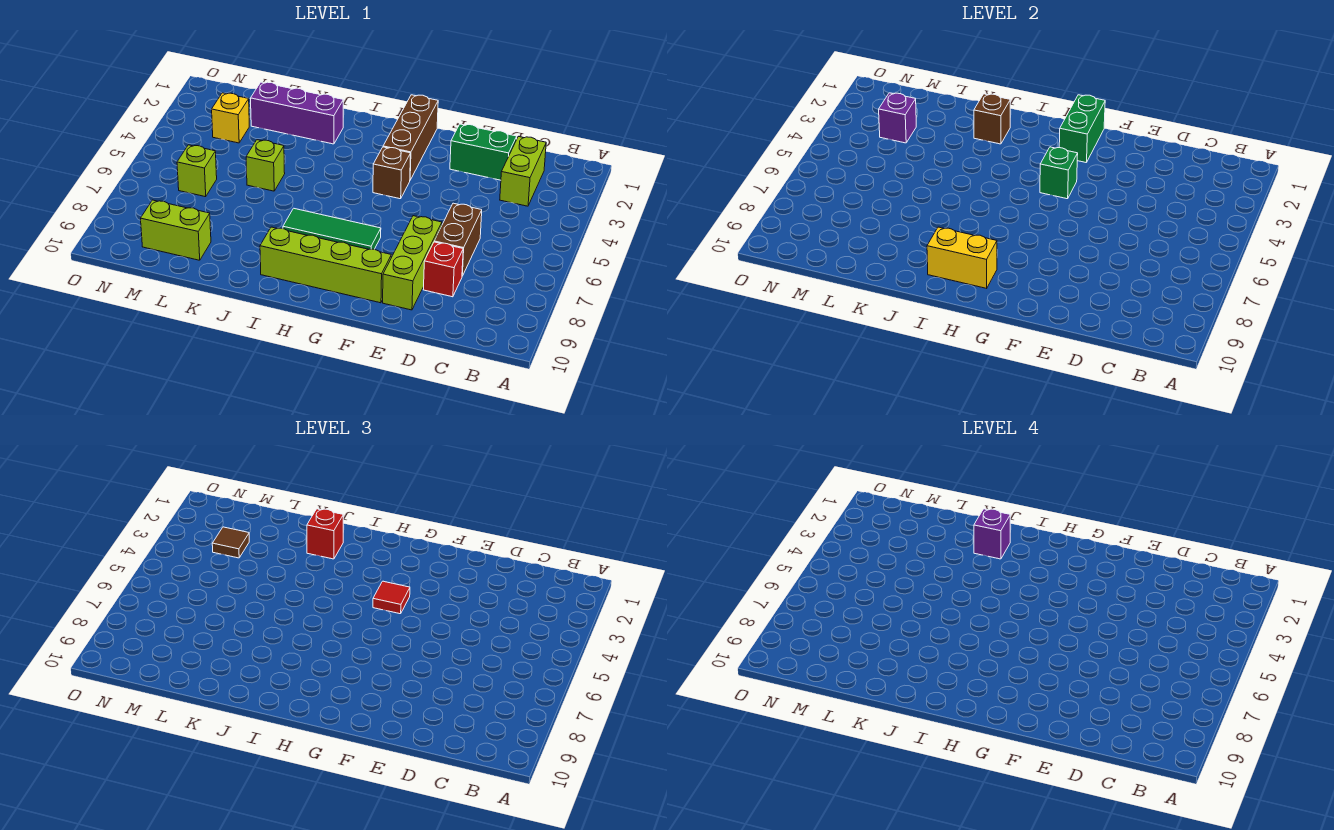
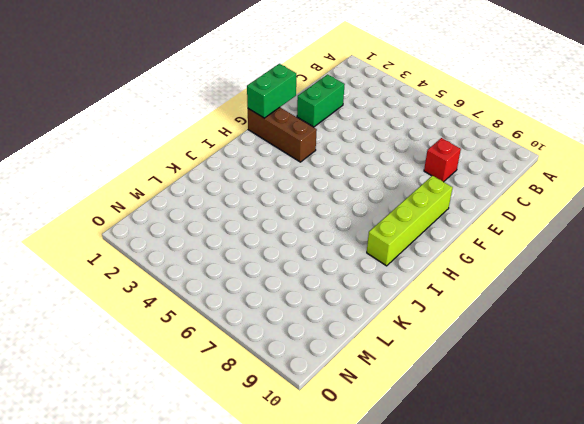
green 1x2 brick [247,64,296,118] -> green 1x2 brick turned to [1059,95,1105,163]
none -> lime 1x2 brick [500,136,546,206]
none -> brown 1x2 brick [434,203,482,276]
none -> lime 1x3 brick [383,216,442,310]

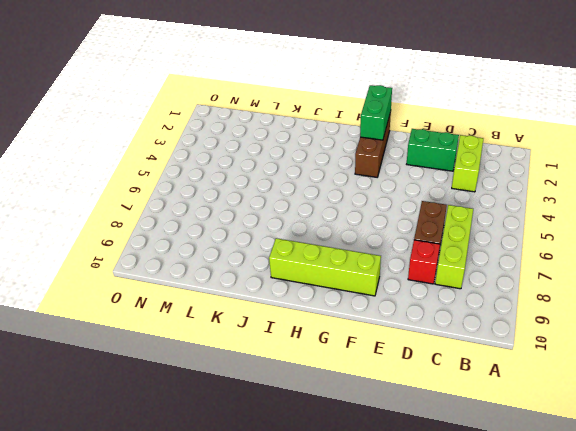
lime 1x3 brick [435,205,473,289] -> lime 1x3 brick moved to [383,216,442,310]
none -> brown 1x1 brick [373,147,411,199]
none -> green 1x3 tile [283,208,381,249]
none -> purple 1x3 brick [251,82,343,144]

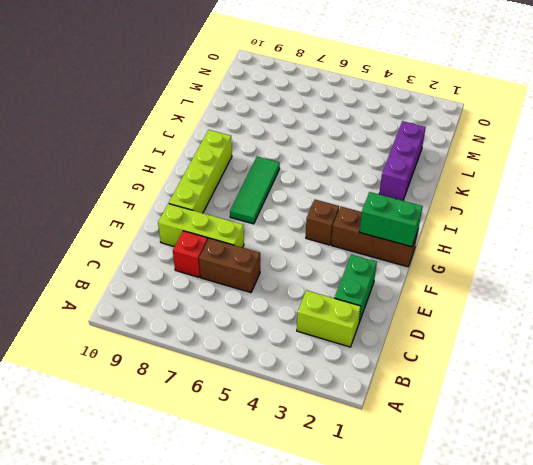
none -> lime 1x1 brick [246,140,285,191]
none -> lime 1x2 brick [141,200,211,260]
none -> yellow 1x1 brick [212,93,249,143]

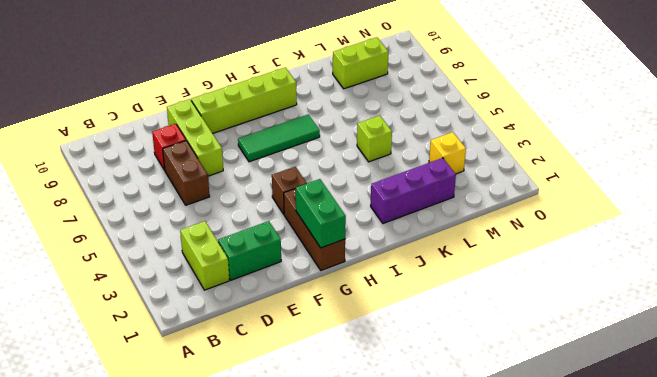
none -> lime 1x1 brick [177,145,217,197]
none -> green 1x1 brick [1040,147,1078,199]
none -> yellow 1x2 brick [927,227,997,288]

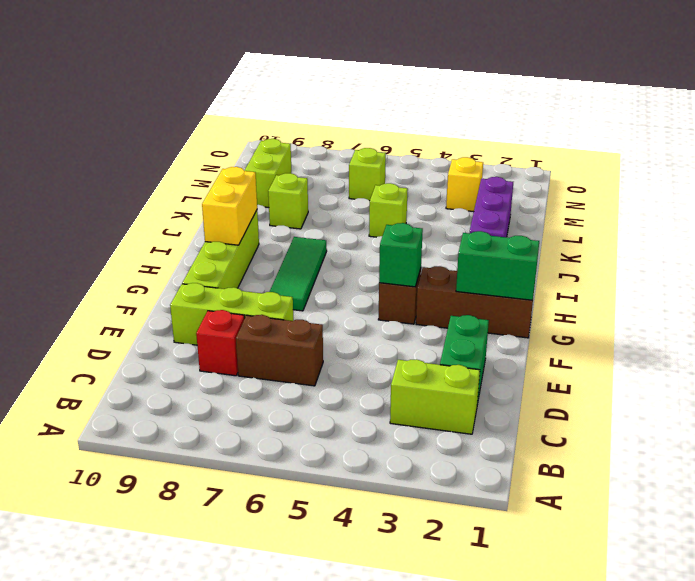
lime 1x1 brick [268,173,308,229] -> none
none -> brown 1x1 brick [974,94,1010,144]
none -> purple 1x1 brick [879,93,916,143]
none -> red 1x1 tile [373,581,410,614]

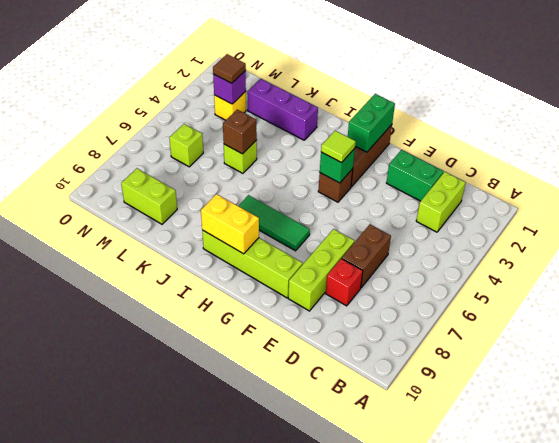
lime 1x1 tile [321,131,356,163] -> red 1x1 tile [373,581,410,614]
brown 1x1 brick [223,109,257,154] -> brown 1x1 brick moved to [974,94,1010,144]
none -> red 1x1 brick [307,509,343,559]
none -> purple 1x1 brick [974,509,1010,559]

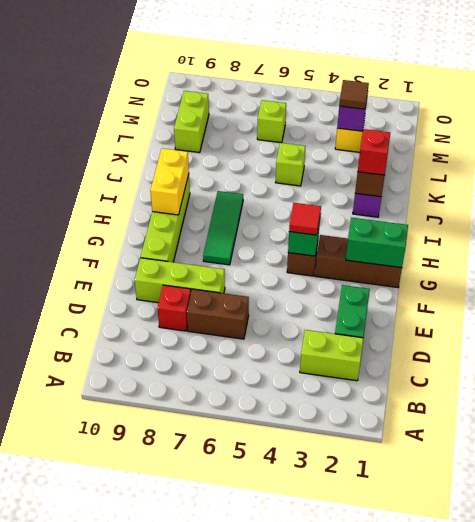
none -> purple 1x1 brick [974,509,1010,559]

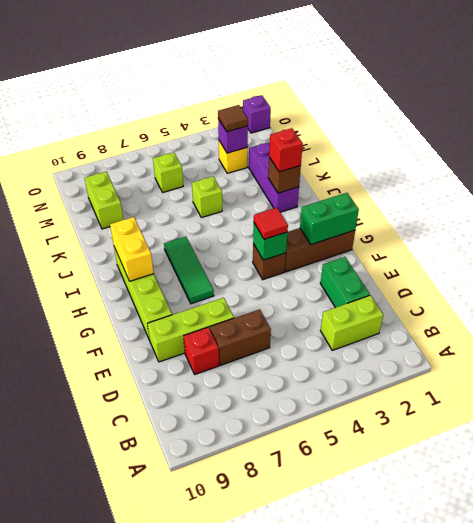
purple 1x1 brick [243,95,271,133] -> purple 1x1 brick moved to [974,509,1010,559]

